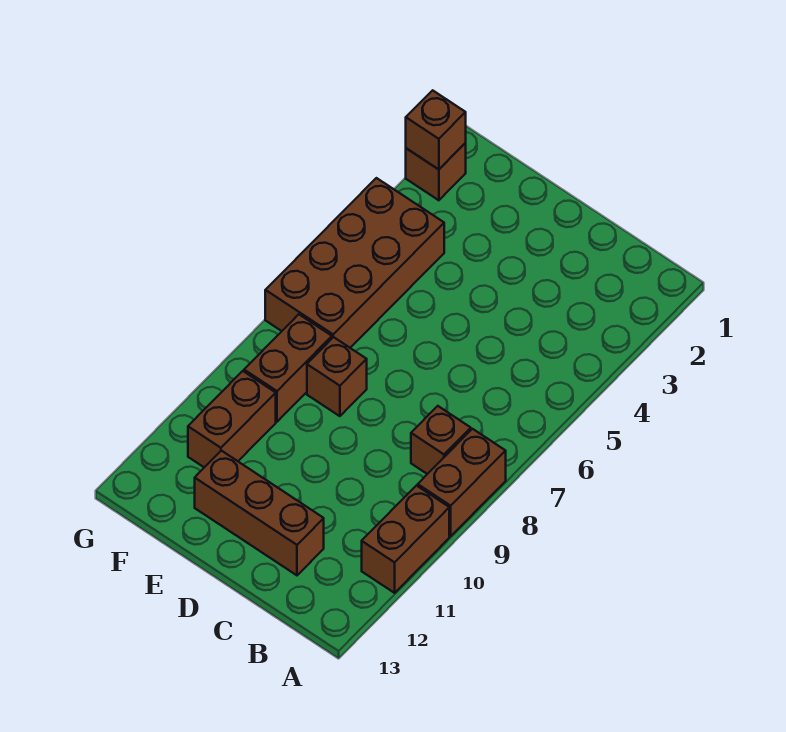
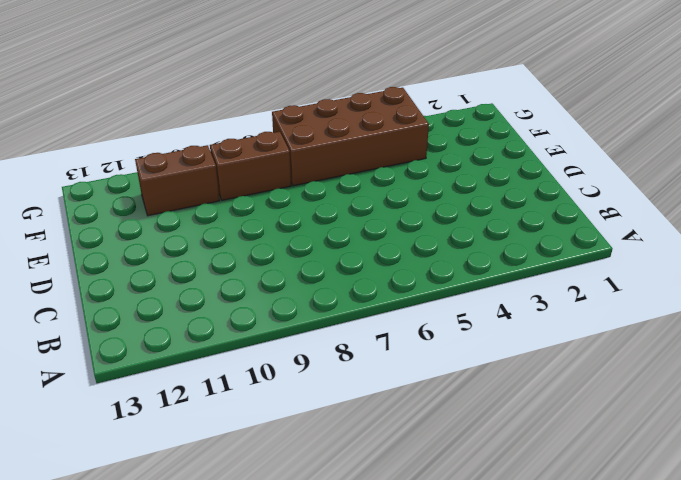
none -> brown 1x2 brick [418,429,506,536]
none -> brown 1x2 brick [362,486,449,593]

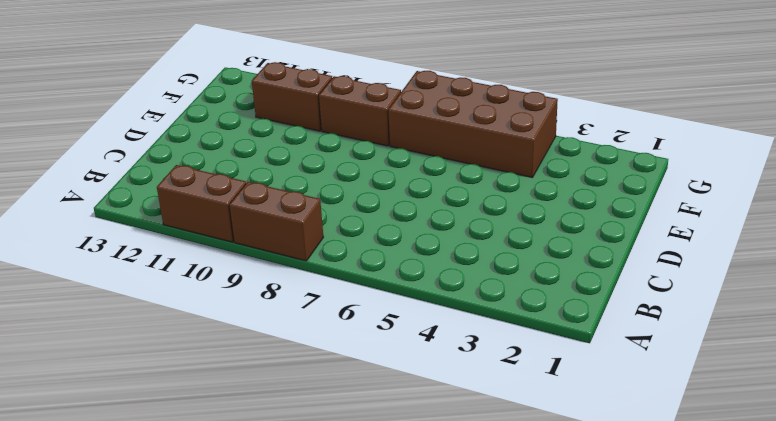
none -> brown 1x1 brick [411,406,471,474]
none -> brown 1x3 brick [195,451,324,575]

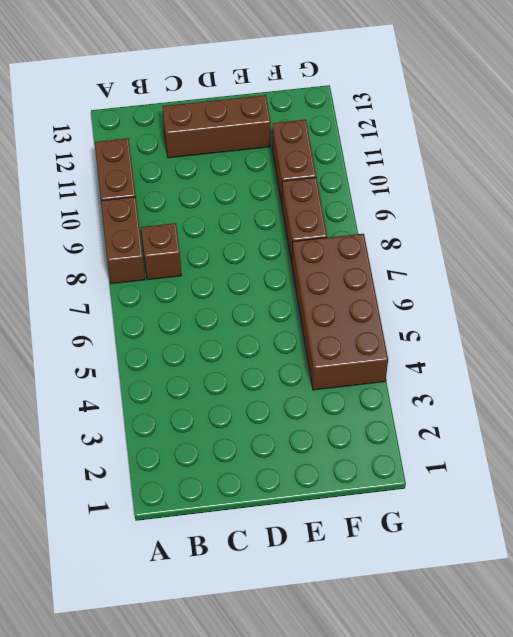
none -> brown 1x1 brick [307,337,367,416]
none -> brown 1x1 brick [406,143,466,200]

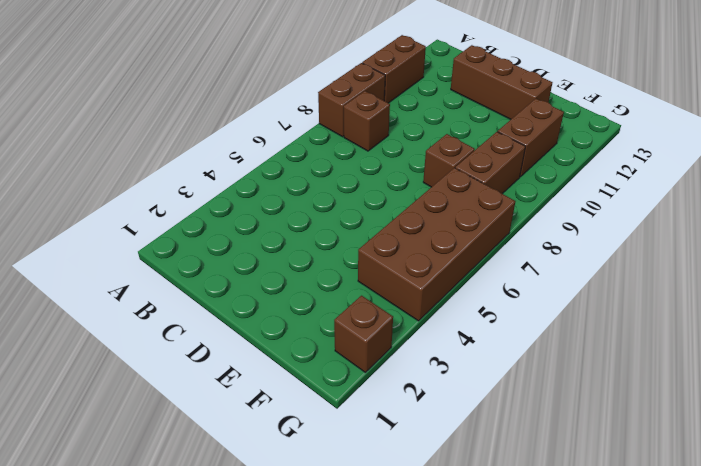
none -> brown 1x1 brick [406,90,466,169]

